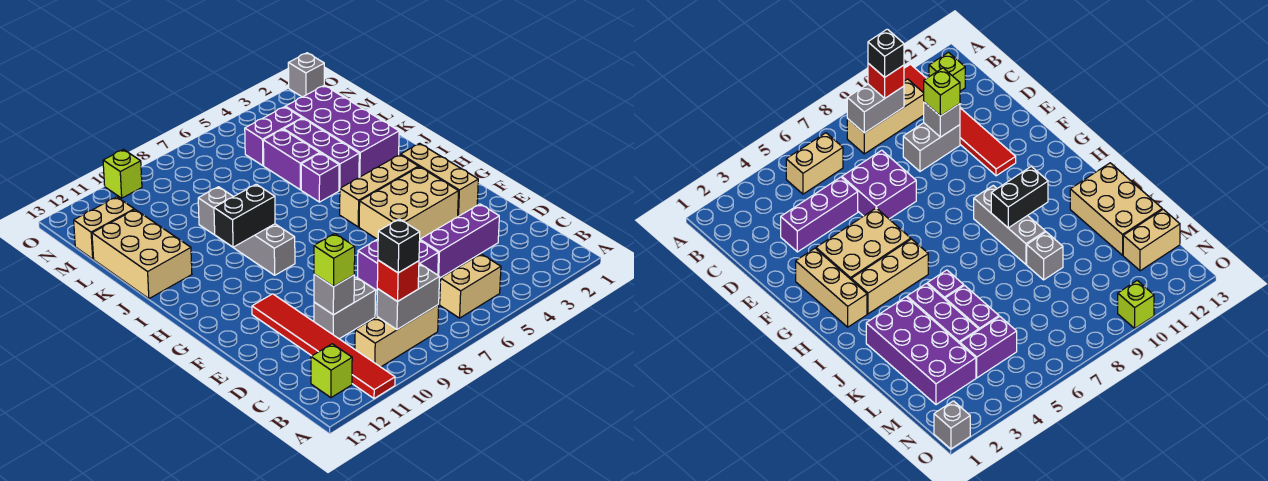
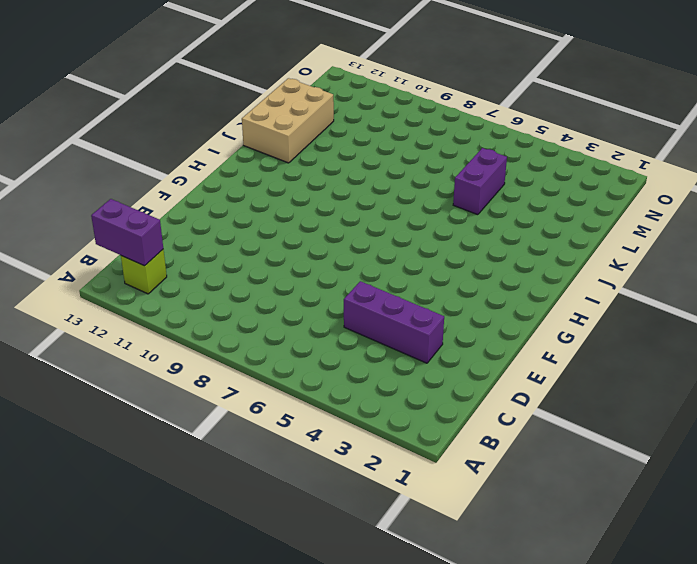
purple 1x2 brick [91,199,163,266] -> purple 1x2 brick moved to [245,107,302,166]
none -> red 1x6 tile [252,294,395,399]
none -> tan 1x2 brick [440,254,501,318]
none -> tan 1x3 brick [355,305,439,367]

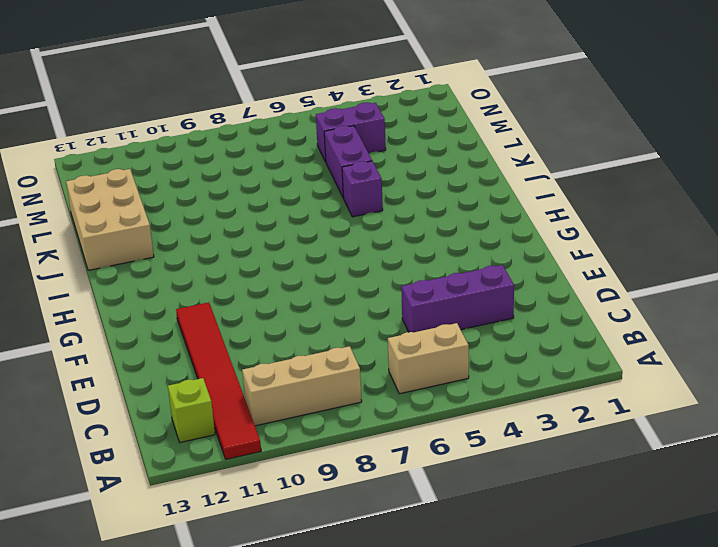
none -> purple 2x2 brick [358,239,439,290]
none -> grey 1x2 brick [314,277,376,339]
none -> tan 1x3 brick [401,143,478,216]

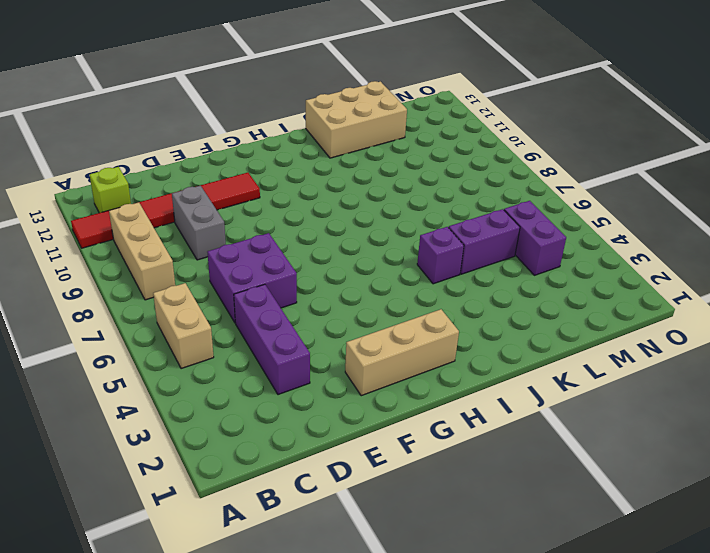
none -> tan 2x3 brick [359,167,459,239]
none -> tan 1x3 brick [340,155,418,227]
none -> grey 1x3 brick [233,224,295,275]

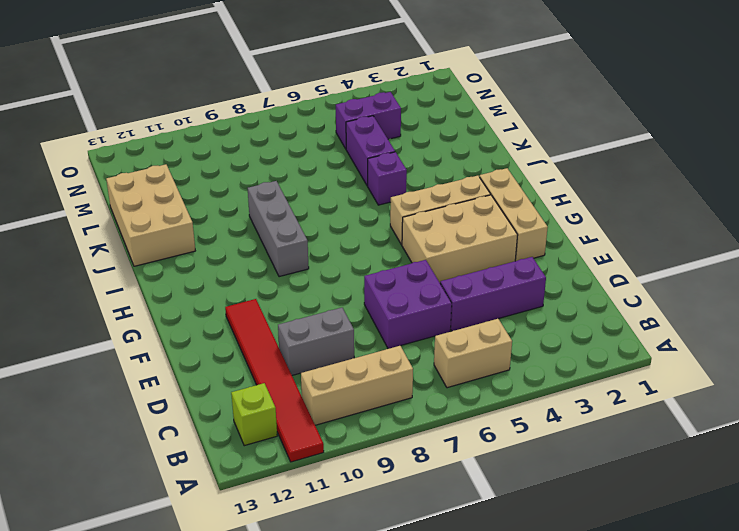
none -> purple 2x4 brick [285,85,399,177]
none -> purple 1x3 brick [284,119,359,190]
none -> grey 1x1 brick [198,187,233,235]

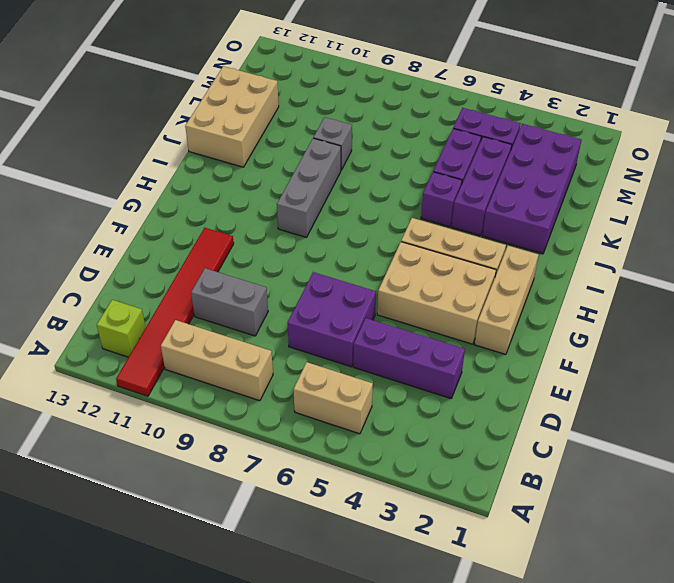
none -> tan 1x2 brick [74,197,134,259]
none -> grey 1x1 brick [288,53,324,97]
none -> lime 1x1 brick [103,150,142,198]

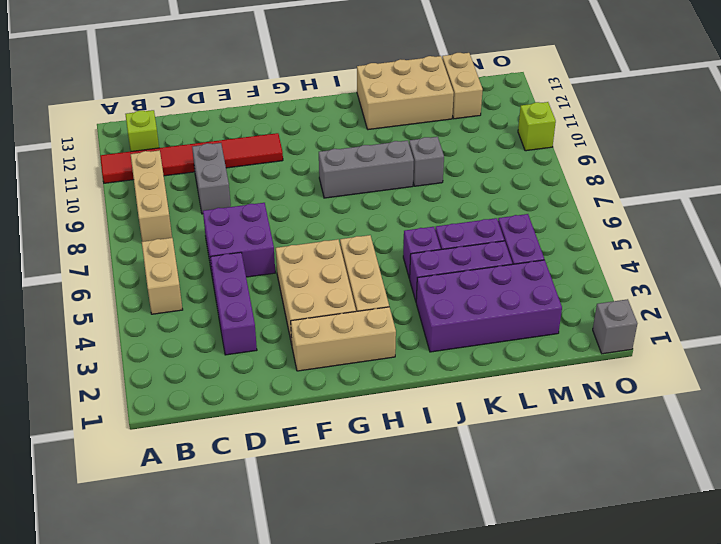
none -> grey 1x2 brick [377,264,440,329]
none -> grey 1x1 brick [314,274,354,315]
none -> black 1x2 brick [214,184,275,247]

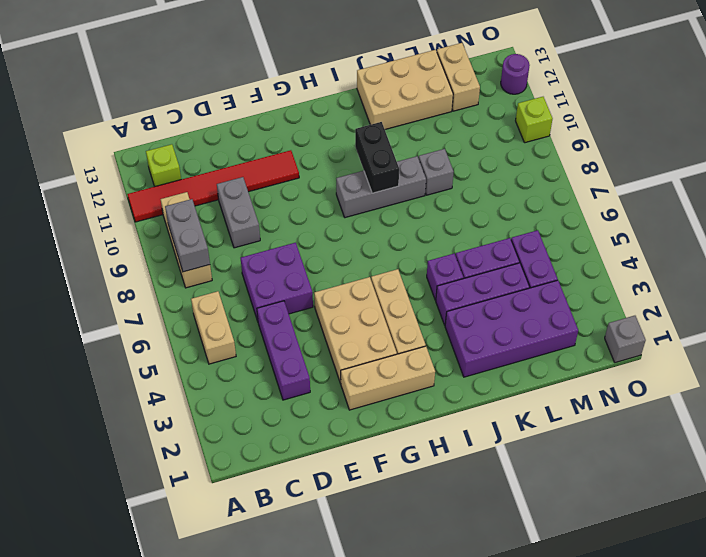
purple 1x1 round brick [501,54,530,94] -> none
none -> grey 1x1 brick [314,274,354,315]
none -> red 1x1 brick [377,260,419,301]
none -> lime 1x1 brick [314,234,355,287]

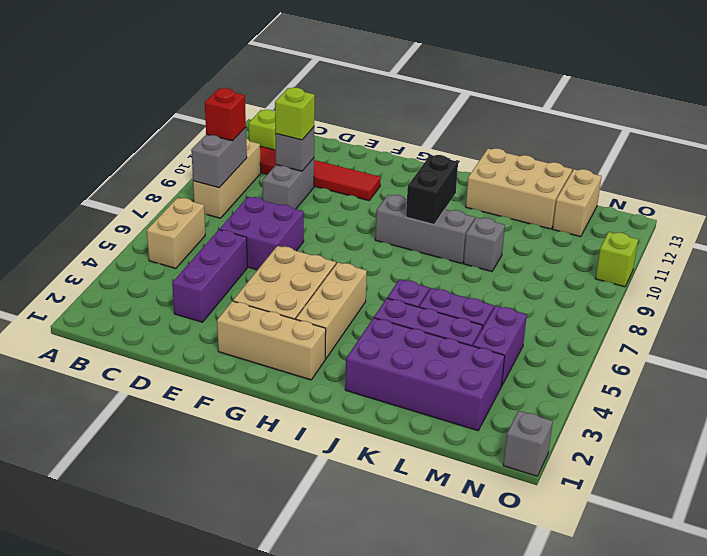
none -> black 1x1 brick [378,219,420,273]

